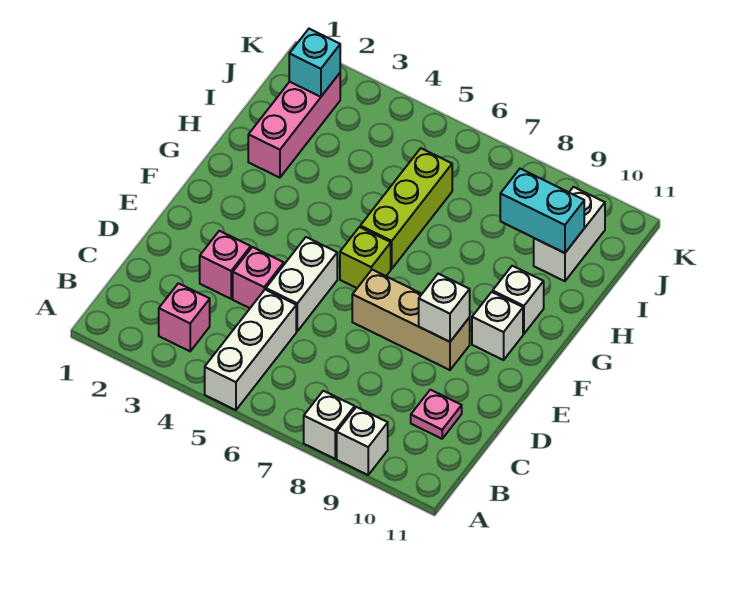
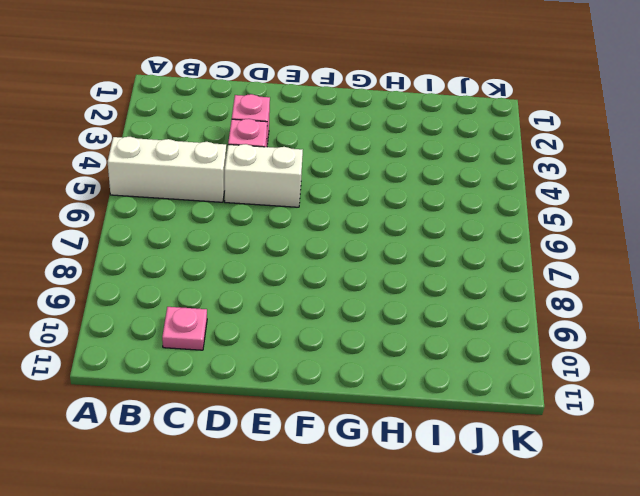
none -> white 1x1 brick [304,391,355,459]
none -> white 1x1 brick [337,407,388,475]
none -> pink 1x1 brick [159,283,210,351]

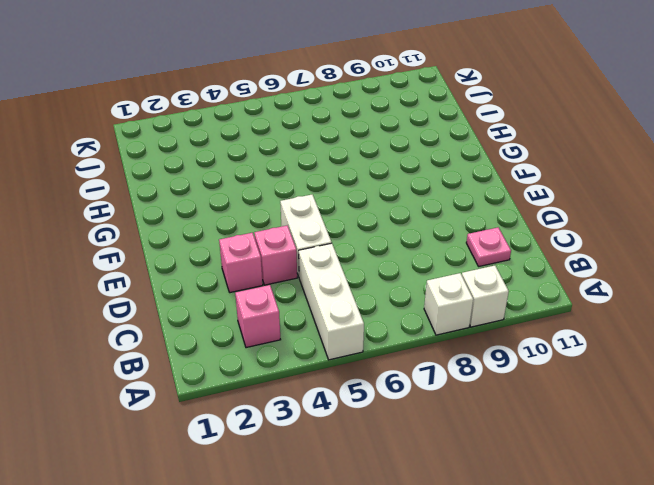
none -> tan 1x3 brick [352,270,470,370]
none -> lime 1x1 brick [340,227,391,288]
none -> white 1x1 brick [472,292,523,360]

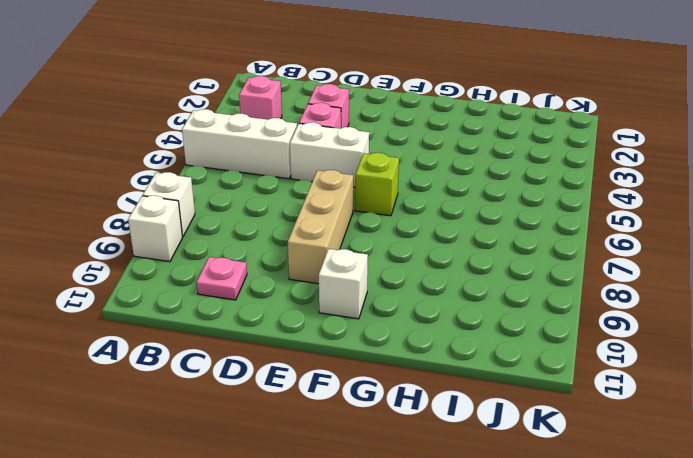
none -> lime 1x3 brick [360,148,452,269]
none -> white 1x1 brick [493,266,544,334]
none -> pink 1x3 brick [248,73,340,178]

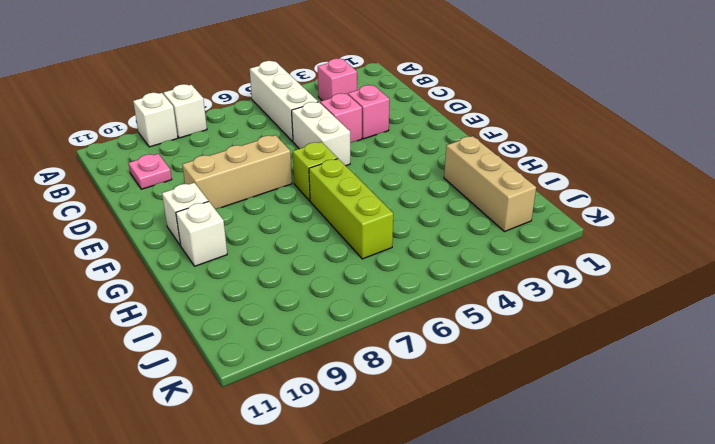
tan 1x3 brick [444,136,536,232] -> pink 1x3 brick [248,73,340,178]
none -> white 1x2 brick [534,187,605,281]
none -> white 1x1 brick [419,274,470,342]
none -> cyan 1x2 brick [500,169,584,253]

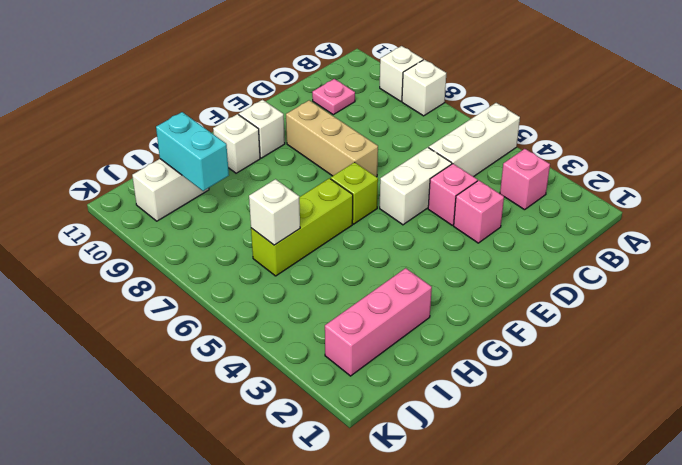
white 1x1 brick [249,179,300,245] -> white 1x1 brick moved to [419,274,470,342]
none -> cyan 1x1 brick [289,29,340,97]

